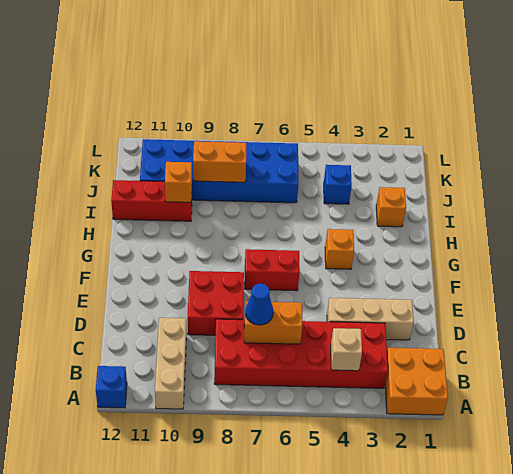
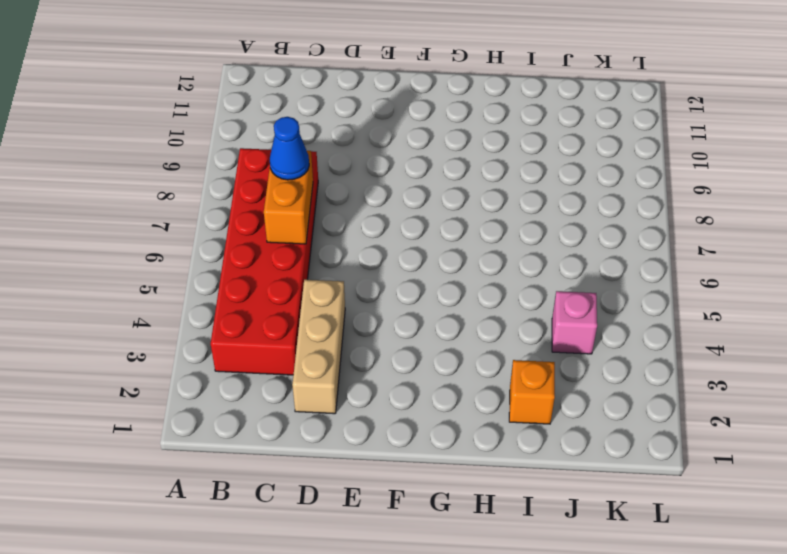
pink 1x1 brick [552,291,597,354] -> blue 1x1 brick [324,165,352,204]
none -> orange 2x2 brick [385,348,448,415]
none -> tan 1x3 brick [155,318,186,409]
none -> blue 1x1 brick [96,366,127,408]

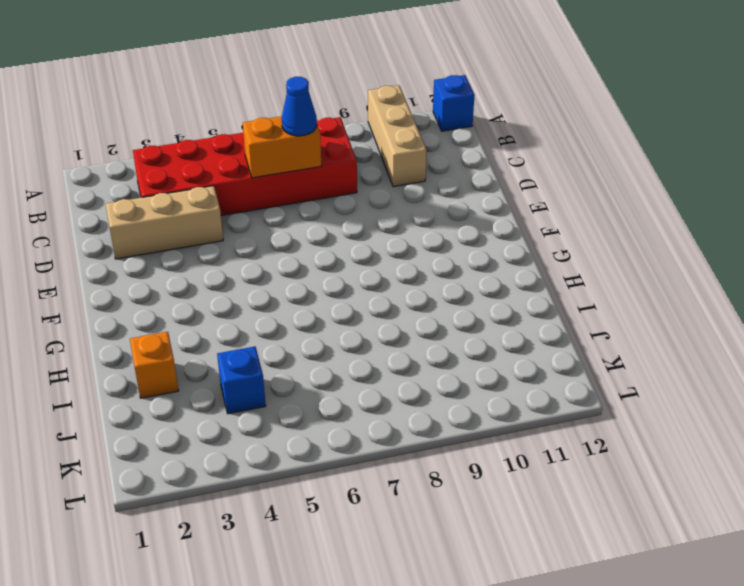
none -> orange 2x2 brick [385,348,448,415]
none -> red 2x2 brick [188,271,244,335]
none -> red 1x2 brick [244,249,300,291]

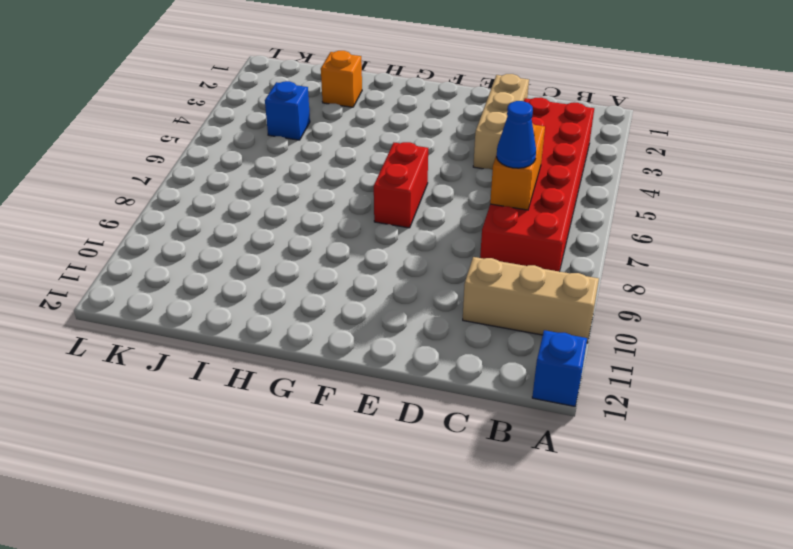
none -> orange 2x2 brick [385,348,448,415]
none -> red 2x2 brick [188,271,244,335]
none -> orange 1x1 brick [325,229,354,269]

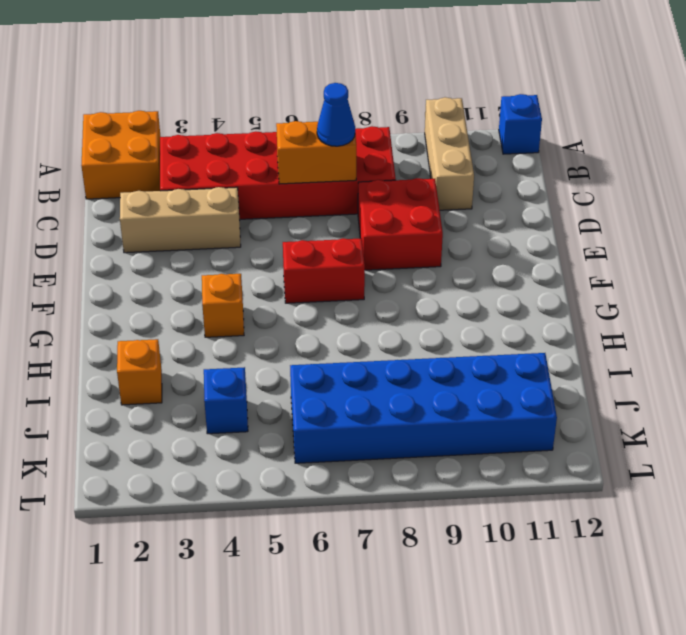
none -> red 1x3 brick [111,180,192,221]
none -> tan 1x1 brick [331,328,362,371]
none -> orange 1x1 brick [165,162,192,202]

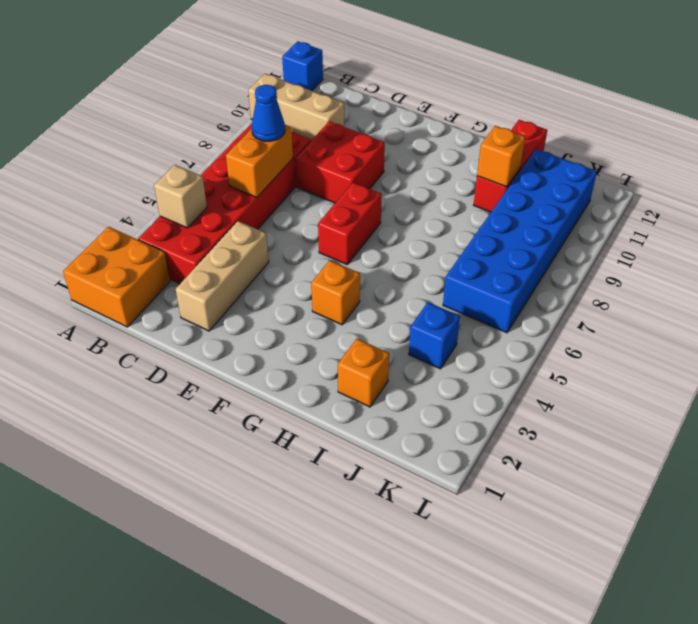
none -> orange 1x2 brick [193,141,246,182]

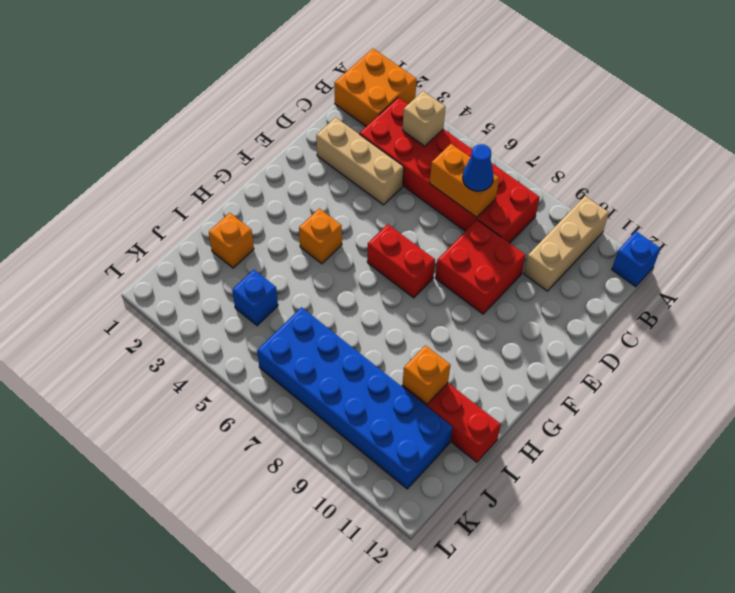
none -> orange 1x2 brick [193,141,246,182]

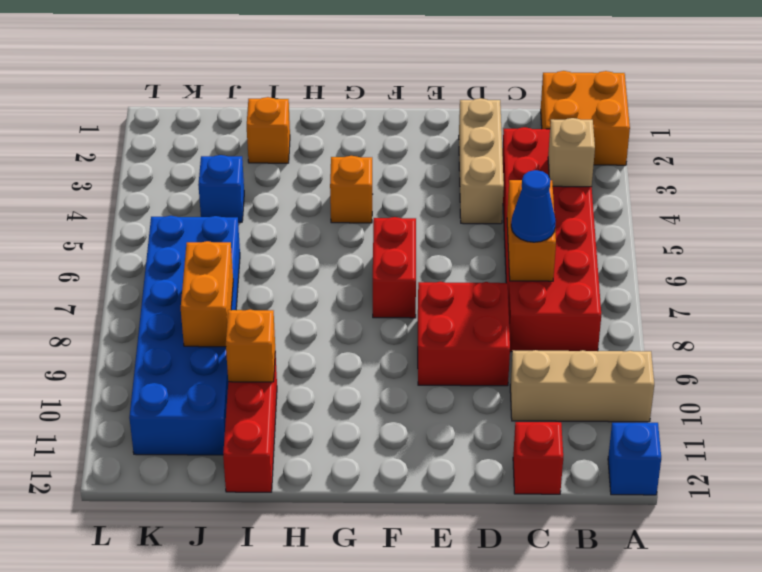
red 1x1 brick [513,422,563,494] -> none

